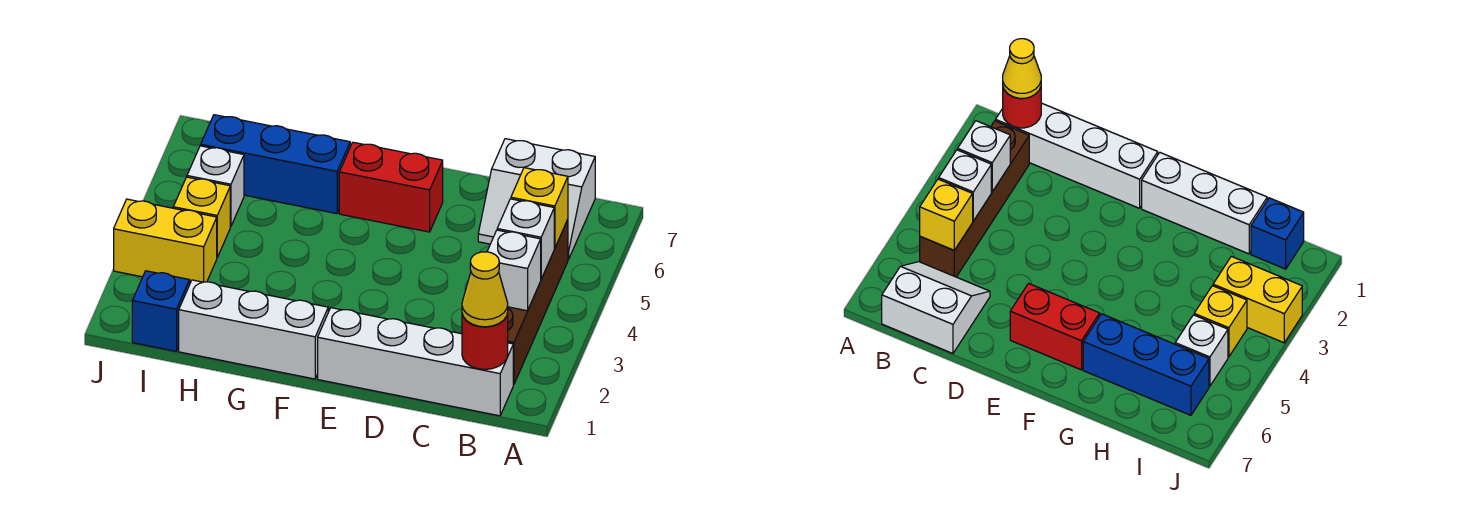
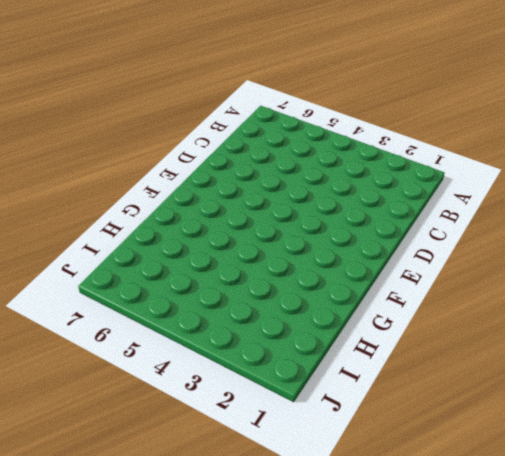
none -> white 1x4 brick [318,308,513,416]
none -> brown 1x4 brick [508,220,568,385]
none -> white 2x2 slope [478,139,595,260]

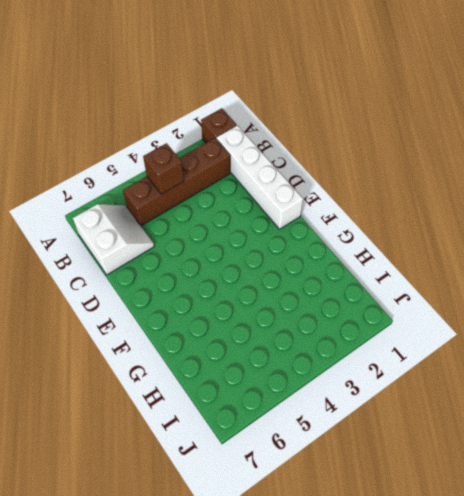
brown 1x1 brick [201,108,237,143] -> none
brown 1x1 brick [143,143,184,194] -> white 1x1 brick [497,199,554,279]
none -> red 1x2 brick [339,142,443,232]
none -> white 1x3 brick [179,280,328,379]
none -> blue 1x3 brick [201,115,350,214]

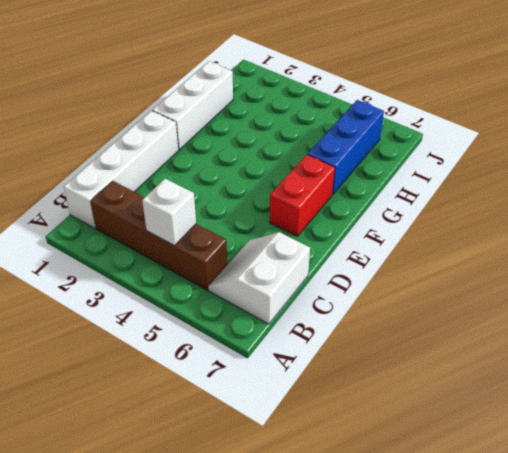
none -> blue 1x1 brick [132,271,190,351]
none -> yellow 1x2 brick [114,199,217,283]
none -> yellow 1x1 brick [173,177,230,257]

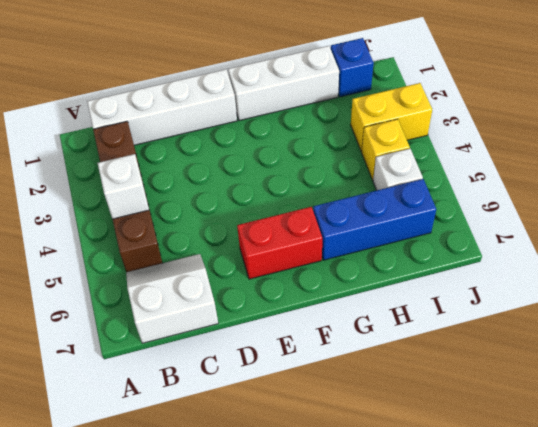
none -> red 1x1 round brick [462,313,508,369]
none -> white 1x1 brick [487,230,541,311]
none -> yellow 1x1 brick [511,168,568,248]

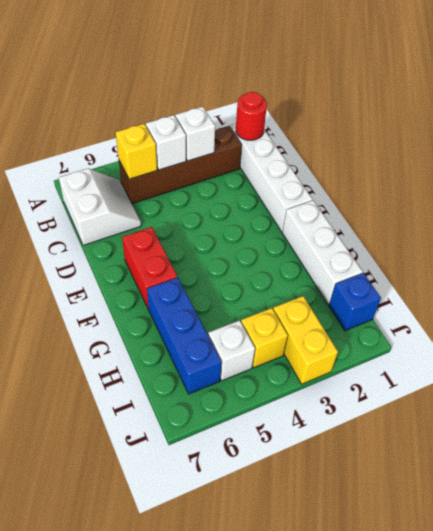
none -> yellow 1x1 cone [462,252,508,327]

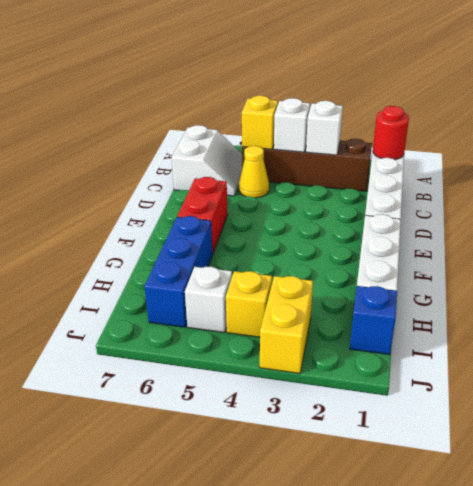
yellow 1x1 cone [239,146,269,198] -> yellow 1x1 cone moved to [462,252,508,327]

